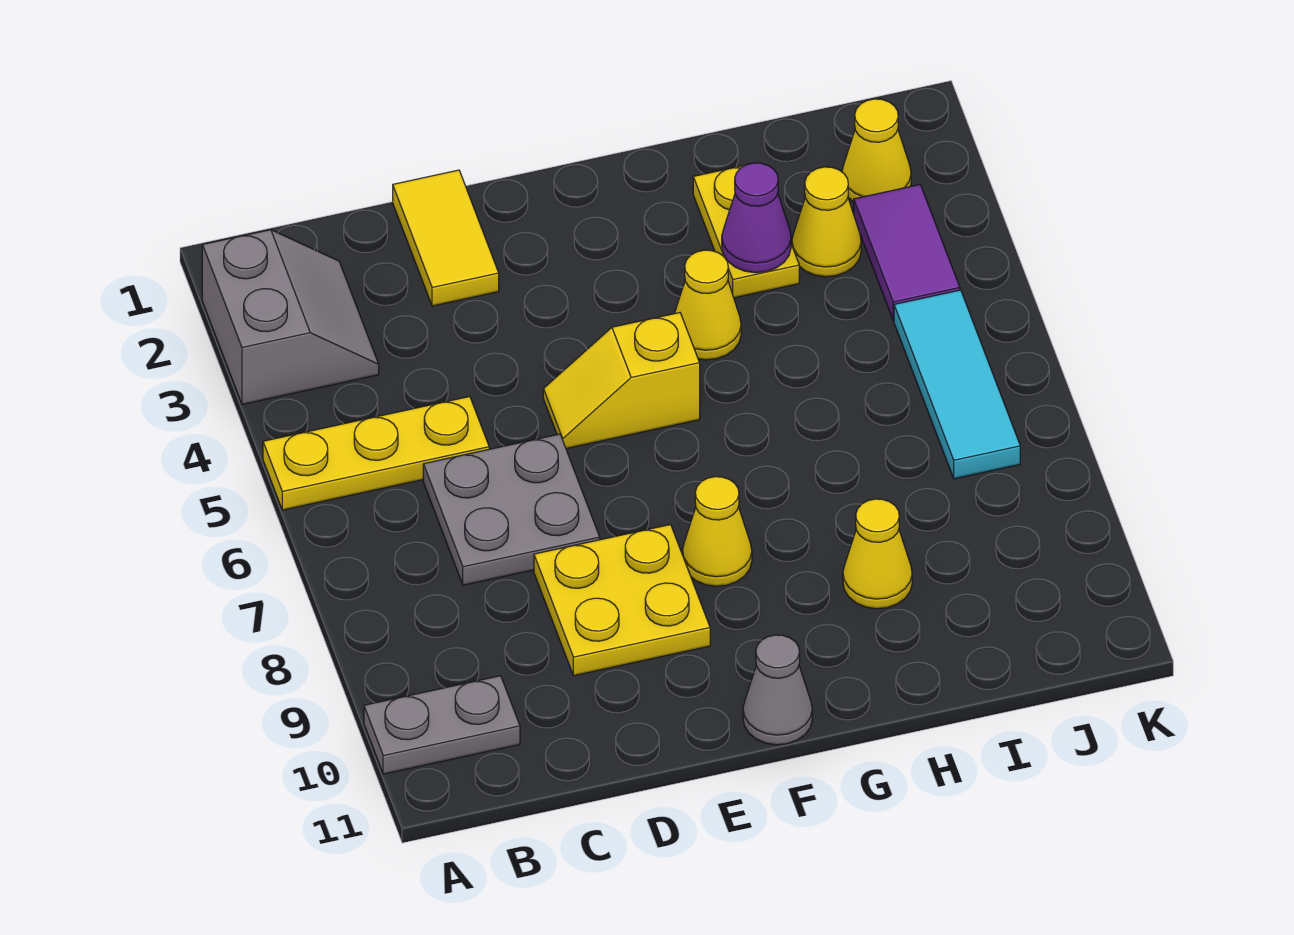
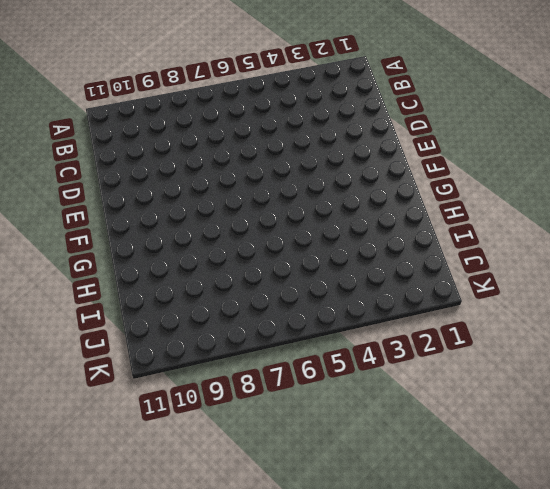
none -> grey 2x2 slope [202,230,379,404]
none -> yellow 1x3 plate [263,397,489,510]
none -> grey 1x2 plate [364,676,520,774]

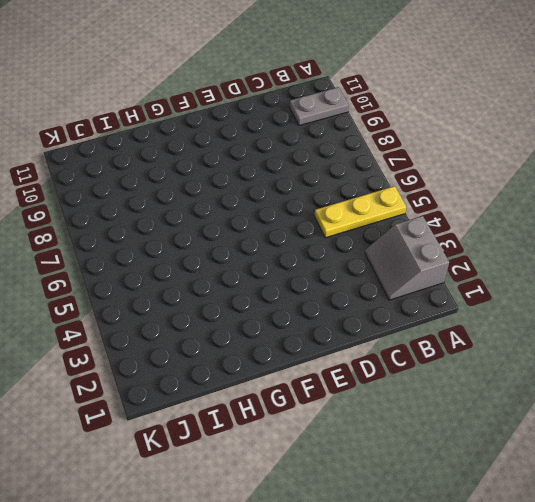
none -> grey 2x2 plate [423,434,600,585]
none -> yellow 1x2 tile [393,170,499,306]
none -> yellow 2x2 plate [534,525,710,676]

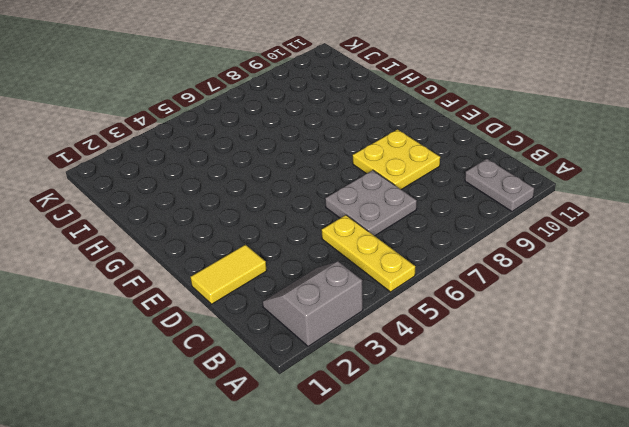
none -> yellow 1x2 slope [543,313,700,449]
none -> yellow 1x1 cone [682,477,752,586]
none -> grey 1x1 cone [743,635,812,745]

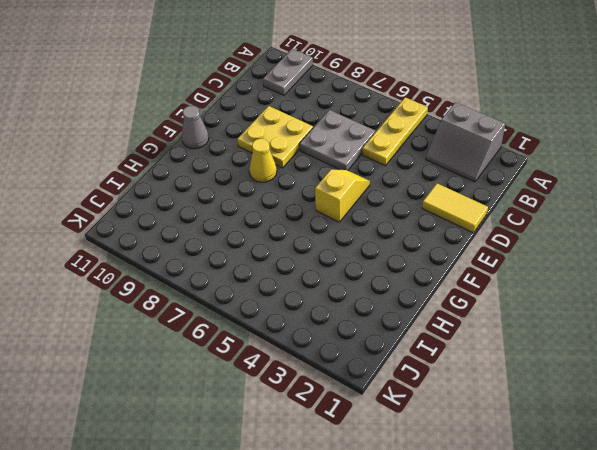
none -> yellow 1x1 cone [674,250,741,360]
none -> yellow 1x2 plate [693,162,799,298]
none -> yellow 1x1 cone [843,499,912,609]

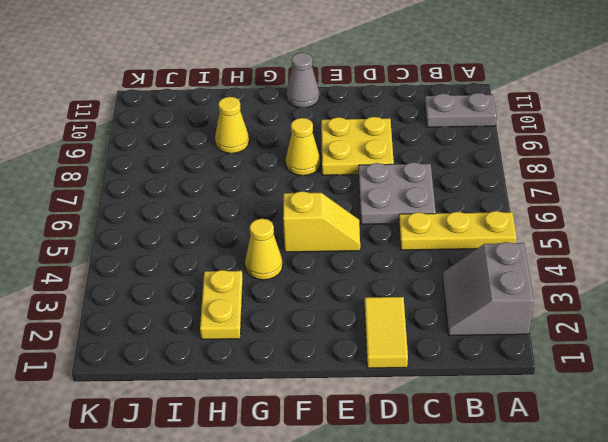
none -> yellow 1x1 cone [792,167,861,277]
none -> yellow 1x1 cone [842,99,911,202]
none -> purple 1x2 tile [854,185,960,320]

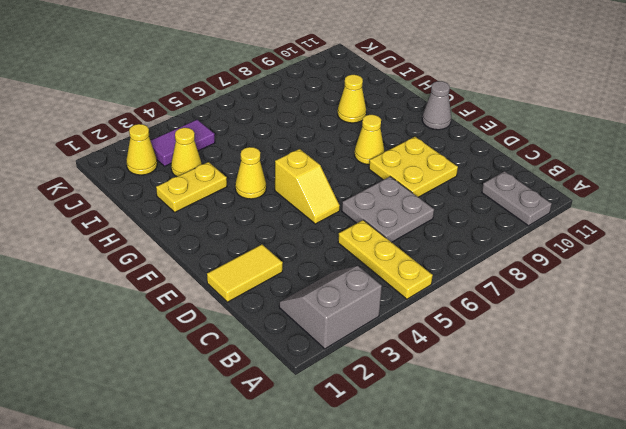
none -> cyan 1x3 tile [894,290,1020,479]
none -> purple 1x1 cone [722,163,791,273]

